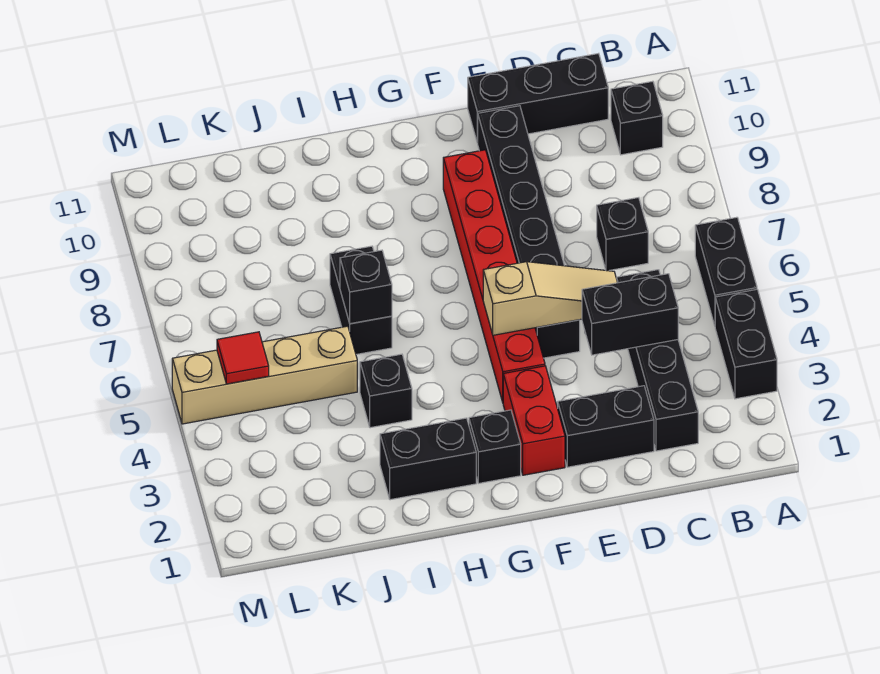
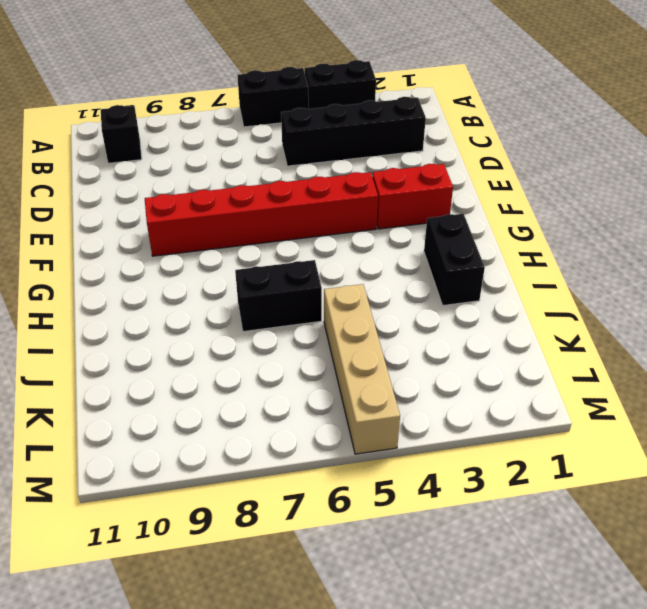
none -> black 1x1 brick [597,198,648,271]
none -> black 1x3 brick [468,53,608,143]
none -> black 1x2 brick [558,386,654,467]

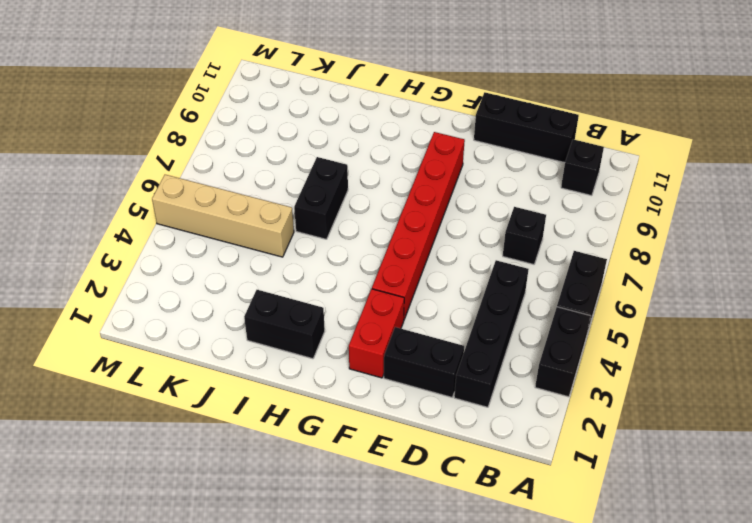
none -> black 1x6 brick [478,106,580,358]
none -> black 1x1 brick [469,410,521,483]
none -> black 1x1 brick [360,354,412,428]

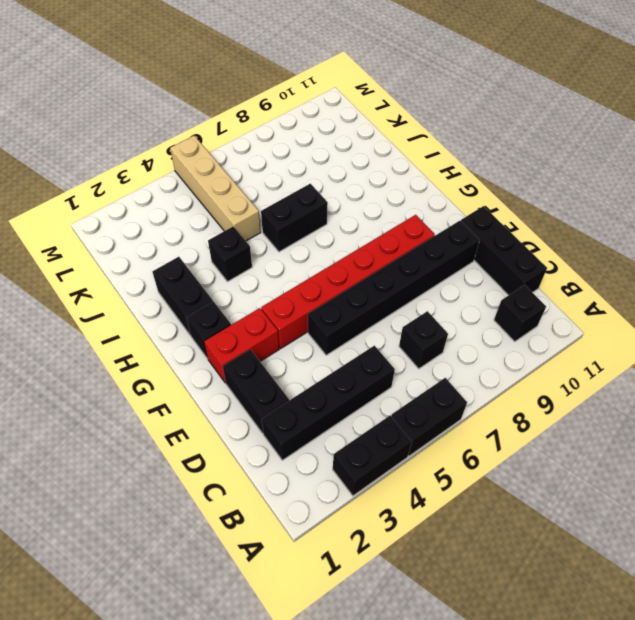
none -> black 1x2 brick [582,274,678,355]
none -> tan 1x3 slope [483,262,617,335]
none -> black 1x1 brick [340,250,392,324]

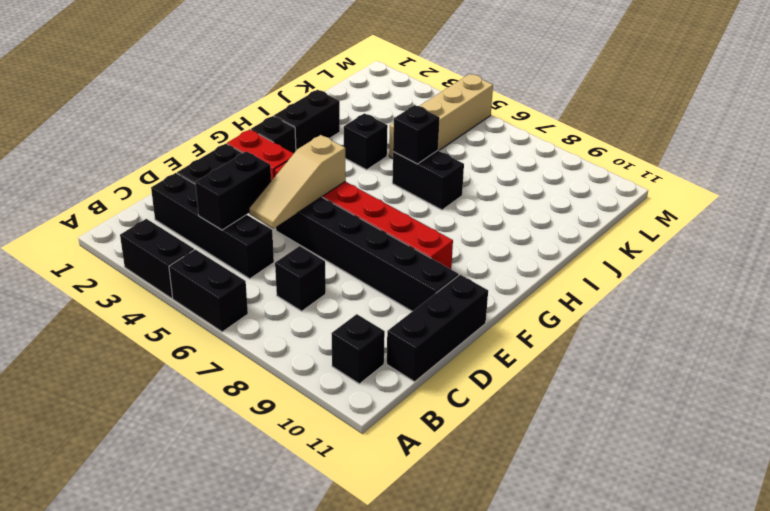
none -> red 1x1 tile [217,332,269,384]

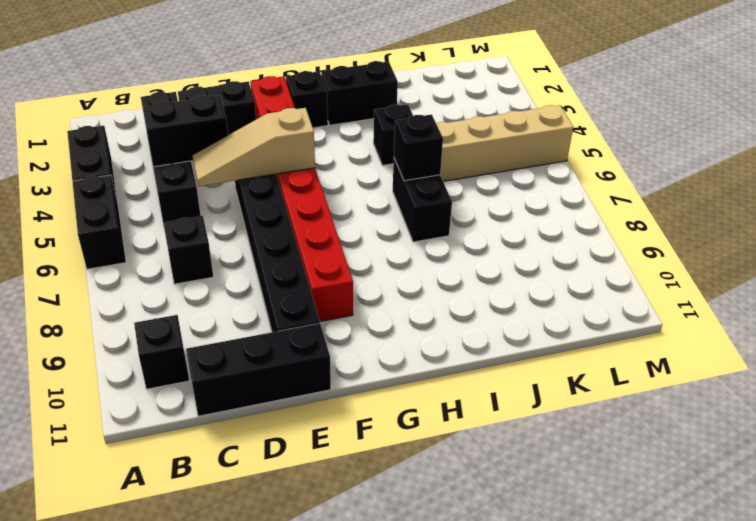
none -> red 1x1 tile [217,332,269,384]

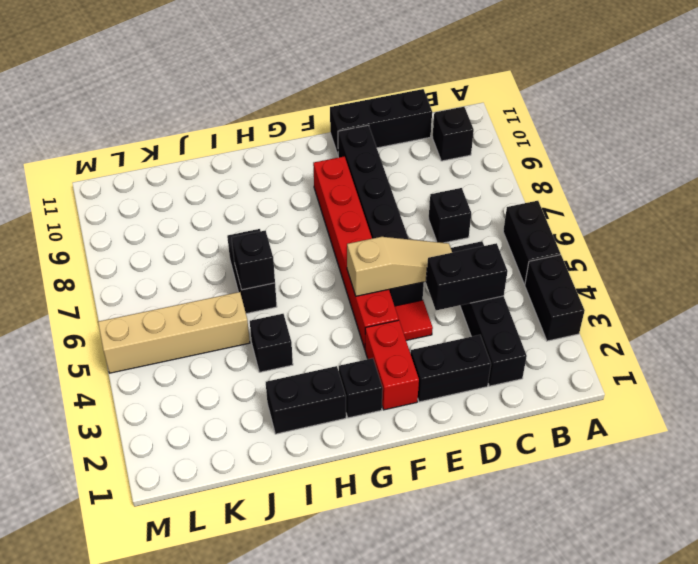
red 1x1 tile [395,300,433,340] -> red 1x1 tile moved to [217,332,269,384]

